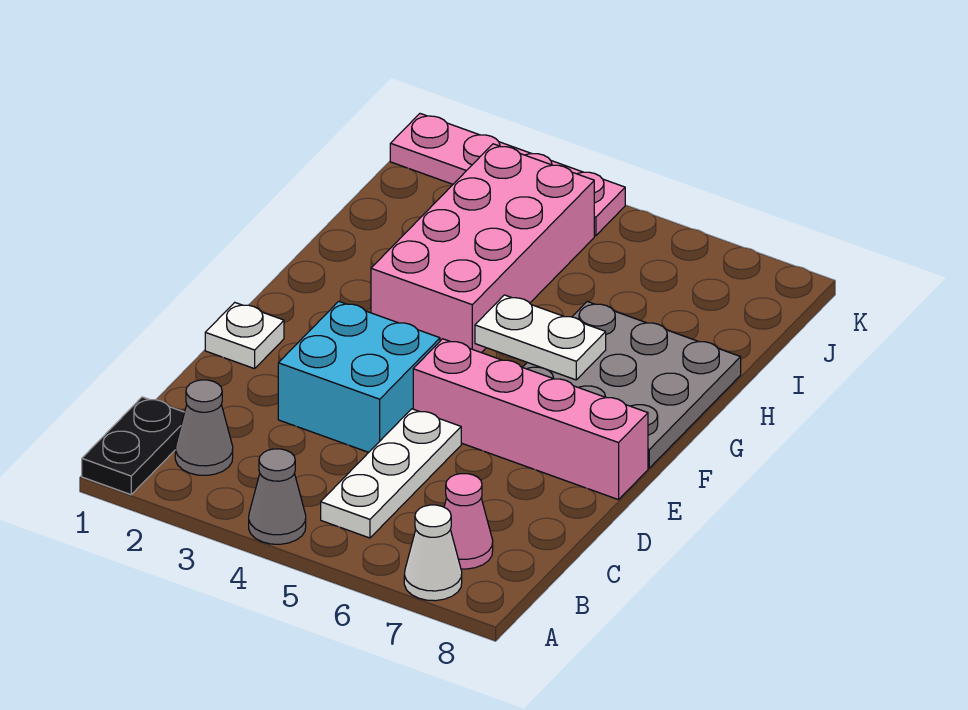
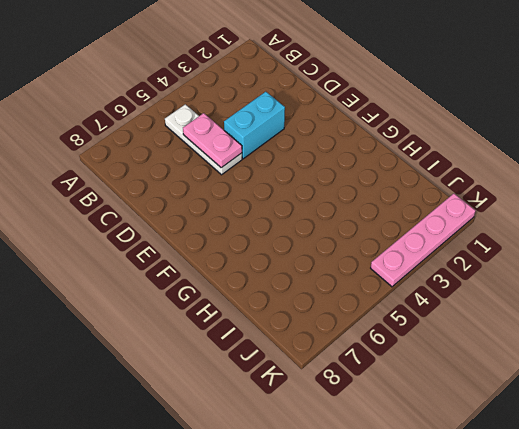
pink 1x2 plate [183,113,242,168] -> none
cyan 1x2 brick [224,92,285,159] -> cyan 2x2 brick [278,301,440,452]
none -> black 1x2 plate [82,397,185,495]
none -> grey 1x1 cone [249,449,306,544]
none -> white 1x1 cone [404,505,462,601]

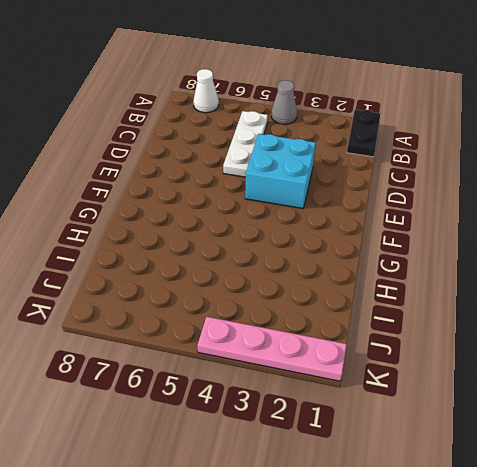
none -> grey 1x1 cone [175,380,233,475]
none -> pink 1x1 cone [444,474,493,569]
none -> white 1x1 plate [205,303,284,369]

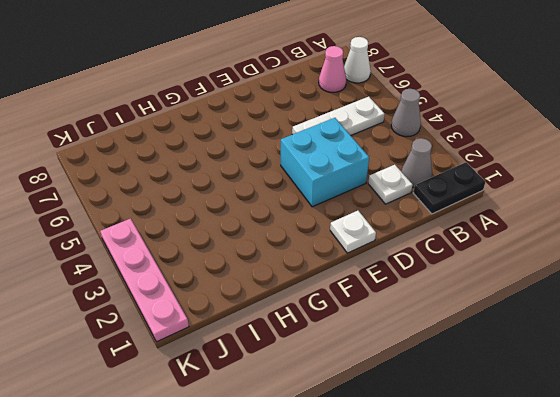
white 1x1 plate [368,165,413,204] -> none
none -> pink 1x4 brick [413,339,648,500]
none -> grey 3x3 plate [523,301,741,468]
none -> pink 2x4 brick [371,144,594,353]

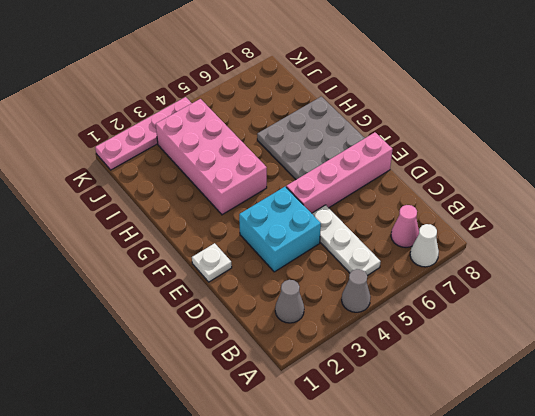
none -> black 1x2 plate [82,397,185,495]
none -> white 1x2 plate [475,295,606,380]

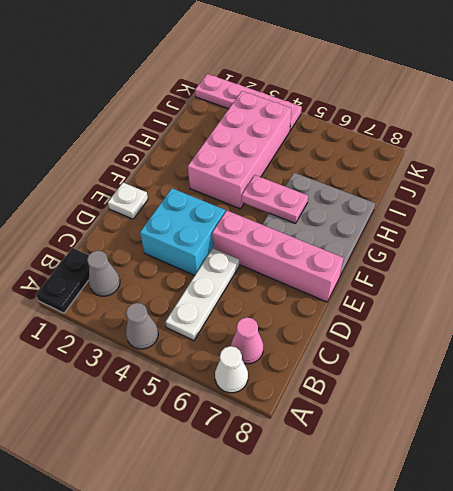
pink 1x2 plate [242,175,308,223] -> white 1x2 plate [475,295,606,380]

